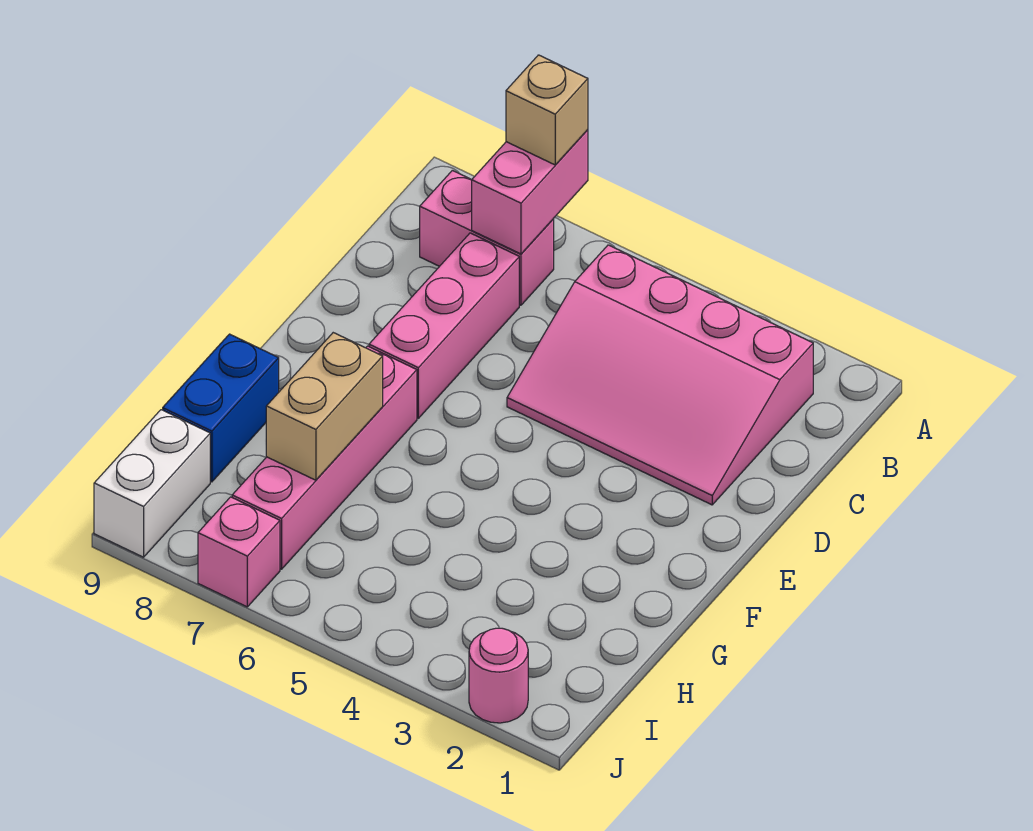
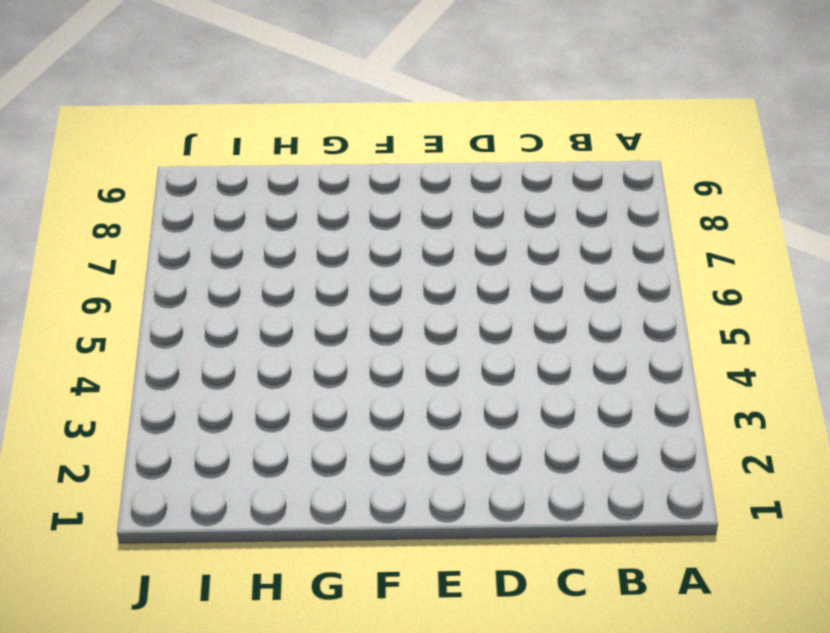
none -> pink 3x4 slope [507,245,813,505]
none -> pink 1x2 brick [420,170,554,305]

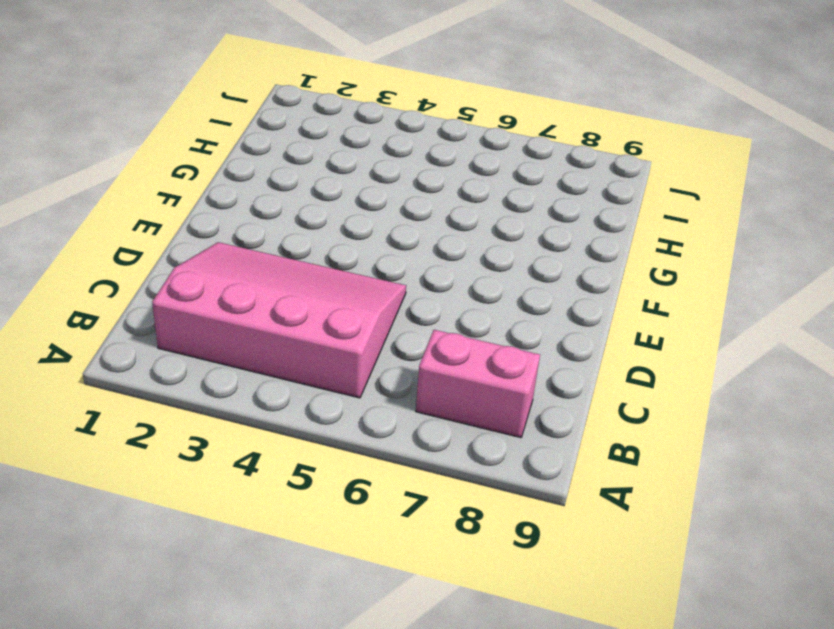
none -> pink 1x3 brick [369,233,519,418]
none -> pink 1x4 brick [232,346,417,569]

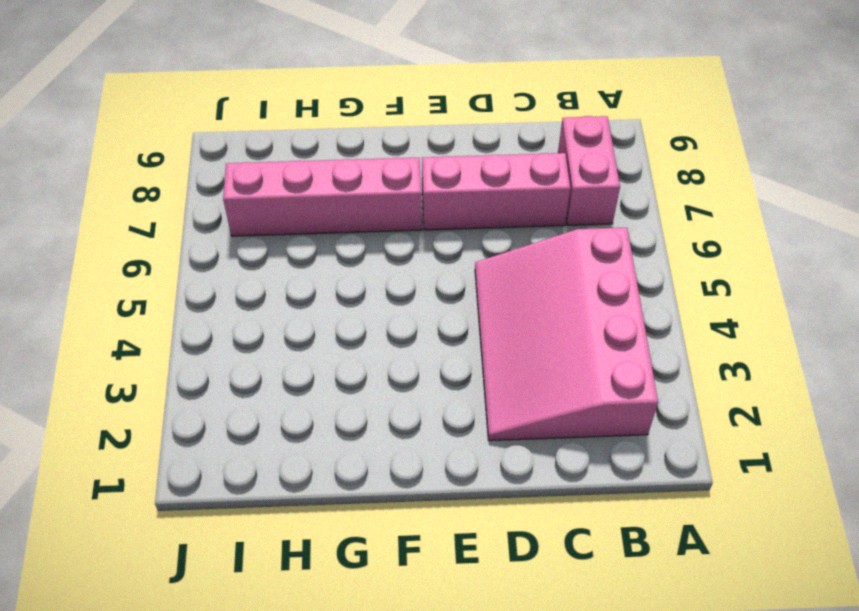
none -> blue 1x2 brick [163,334,279,482]
none -> white 1x2 brick [94,410,210,557]

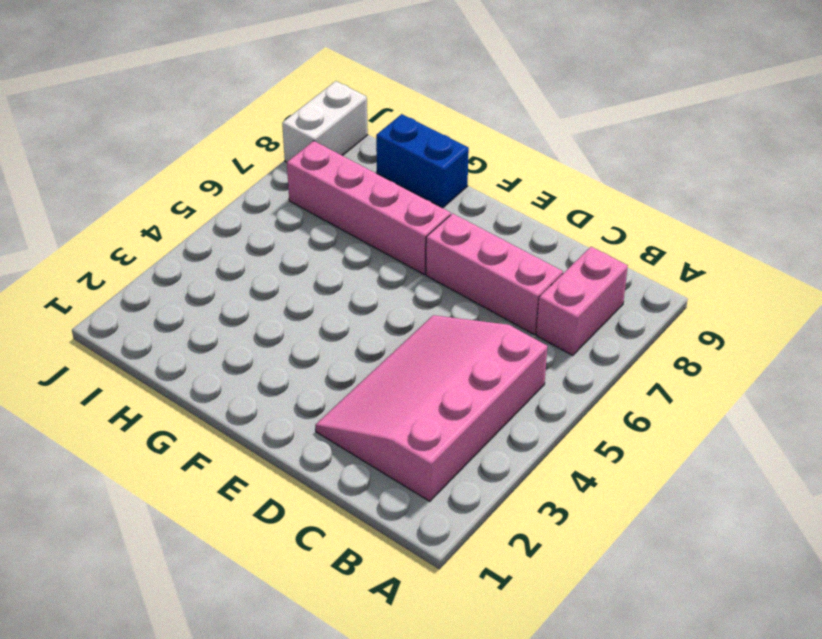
white 1x2 brick [282,81,368,162] -> white 1x2 brick turned to [94,410,210,557]
none -> pink 1x1 round brick [469,628,528,723]
none -> pink 1x1 brick [198,497,280,607]

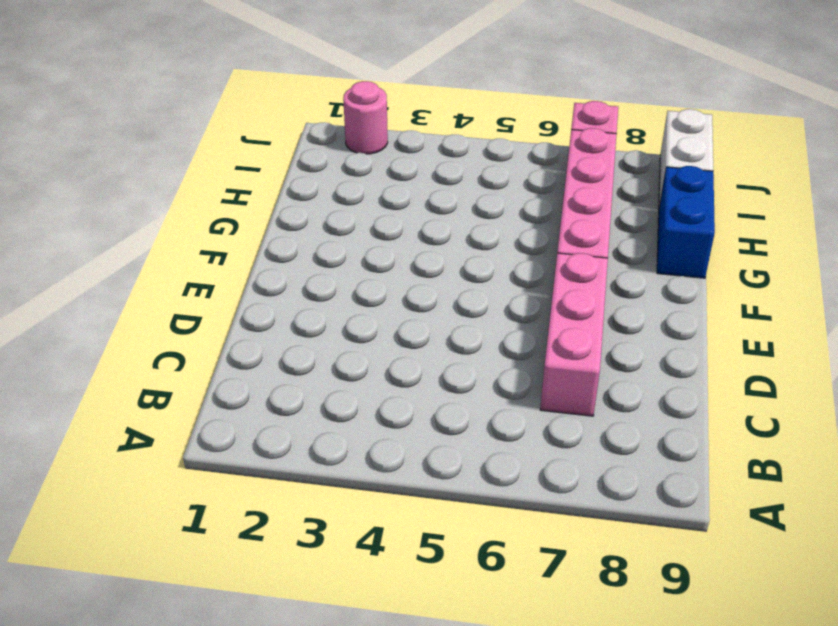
none -> pink 3x4 slope [507,245,813,505]
none -> pink 1x2 brick [420,170,554,305]

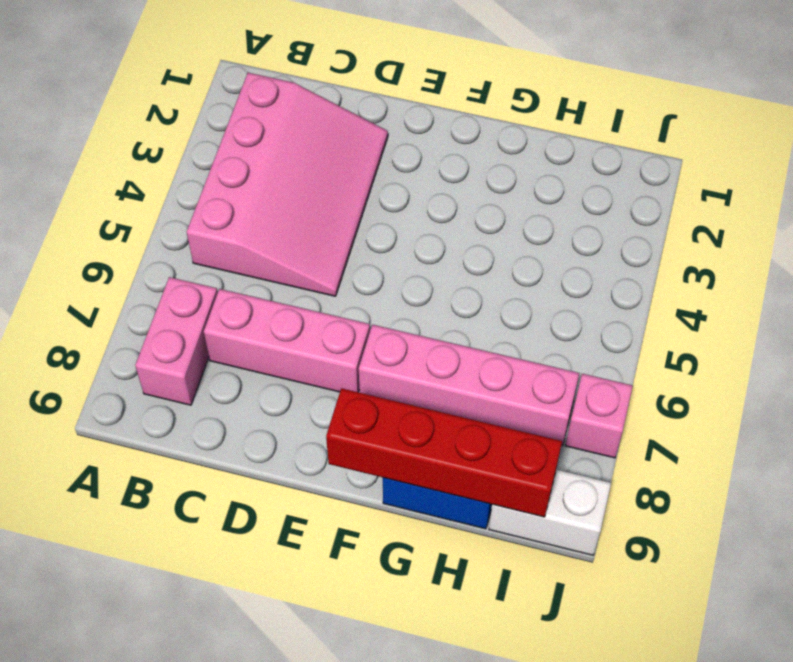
red 1x4 brick [326,388,562,517] -> none
none -> pink 1x1 round brick [469,628,528,723]
none -> pink 1x2 brick [472,130,588,254]

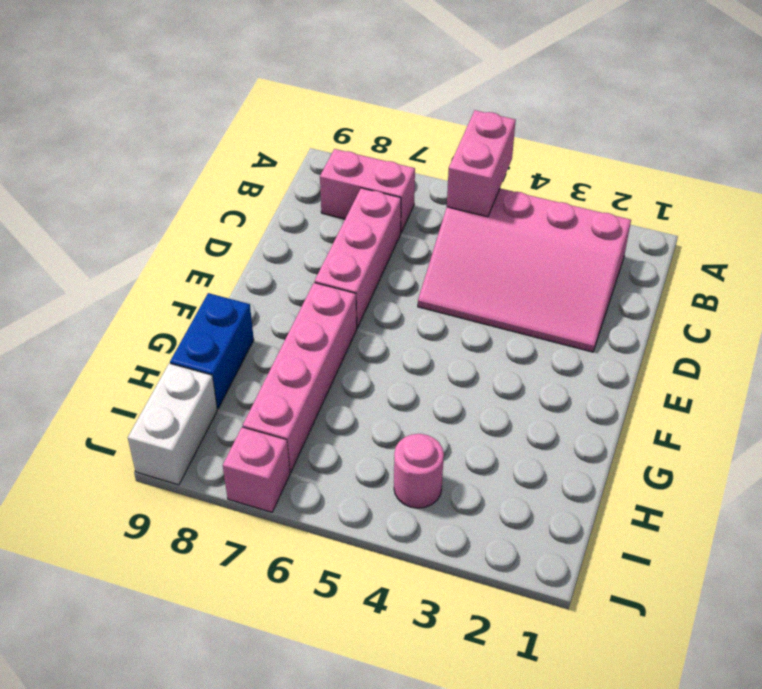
pink 1x2 brick [447,110,516,217] -> pink 1x2 brick moved to [472,130,588,254]
pink 1x1 round brick [394,434,444,508] -> pink 1x1 round brick moved to [469,628,528,723]
none -> tan 1x2 brick [266,333,383,480]
none -> tan 1x1 brick [506,55,588,165]

